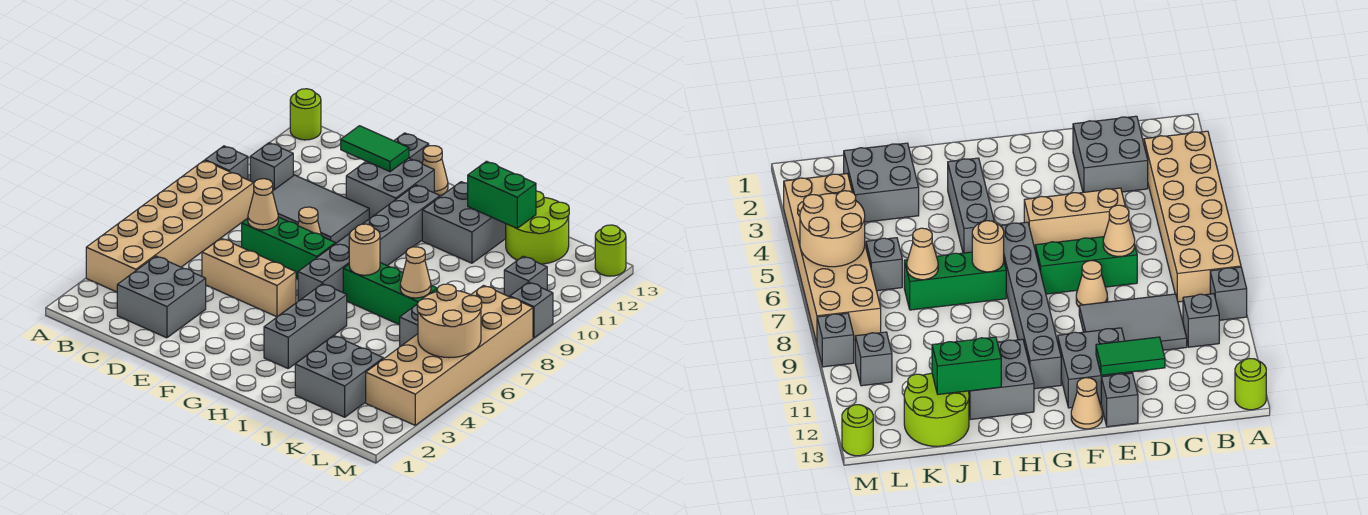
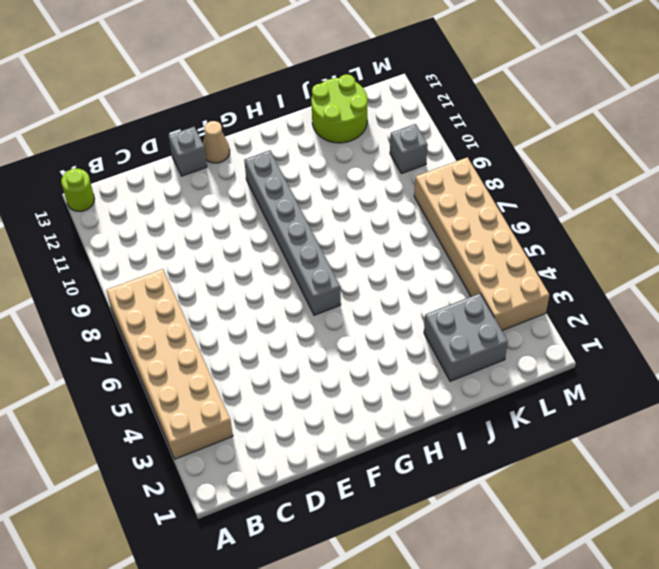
none -> grey 1x1 brick [205,146,248,180]
none -> grey 1x1 brick [250,143,293,190]
none -> grey 2x2 brick [117,256,206,338]

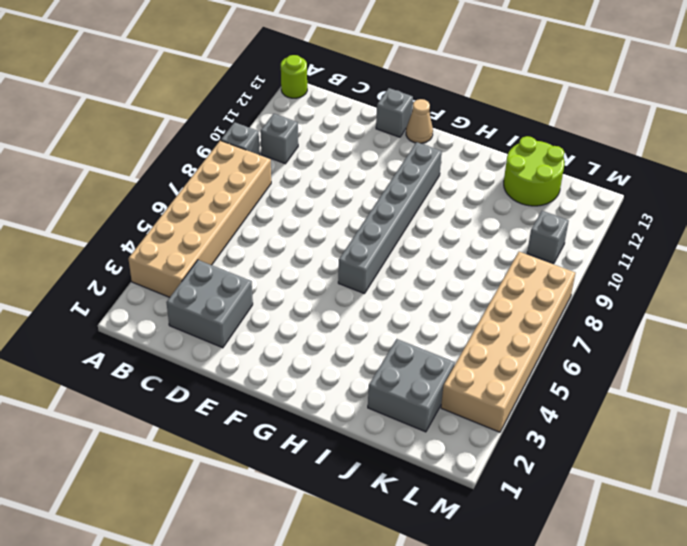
none -> grey 2x3 tile [272,175,369,244]
none -> tan 1x3 brick [202,238,296,317]
none -> green 1x3 brick [242,217,335,279]

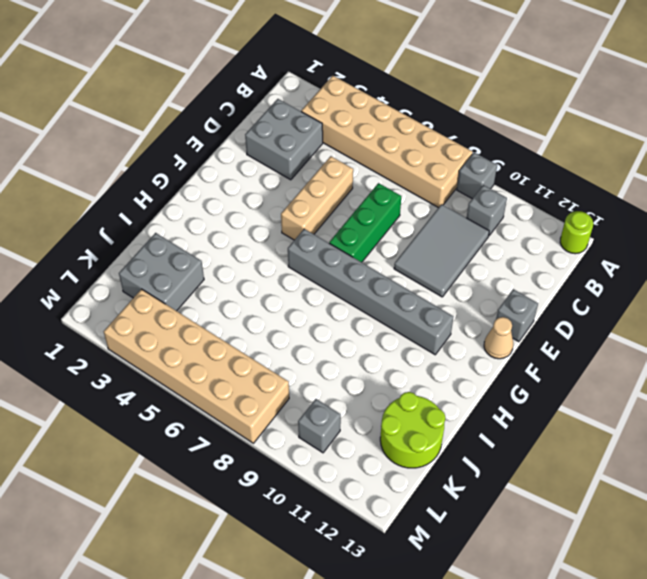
none -> tan 1x1 cone [298,207,321,235]
none -> grey 2x2 brick [346,158,434,218]
none -> grey 1x3 brick [264,284,347,368]

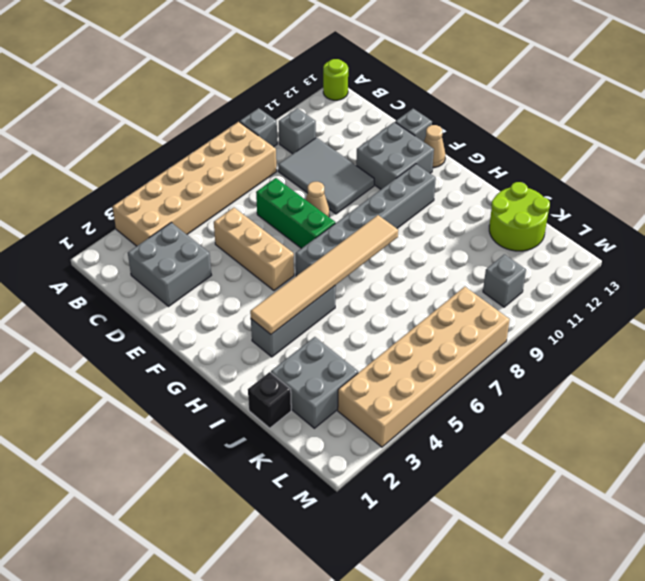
tan 1x6 tile [250,215,398,334] -> tan 1x1 round brick [349,224,380,275]
black 1x1 brick [248,372,291,428] -> none
none -> green 1x3 brick [343,263,437,325]
none -> grey 2x2 brick [422,182,506,263]
none -> grey 1x1 brick [400,305,418,347]

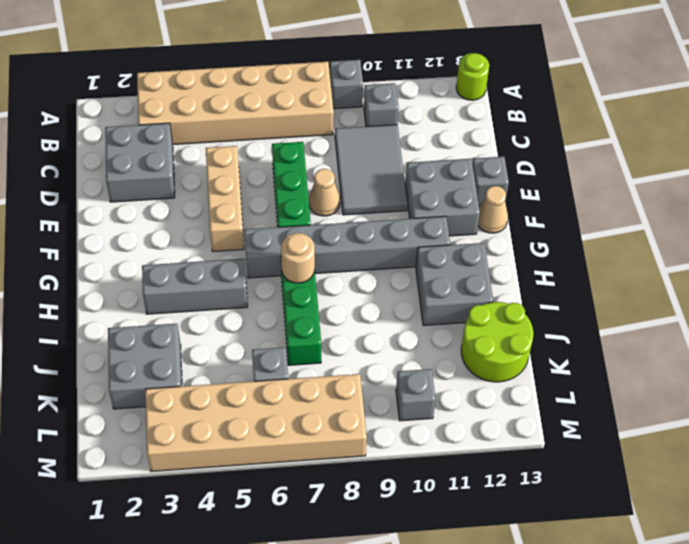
none -> grey 1x1 brick [510,282,553,338]
none -> lime 1x1 round brick [595,225,626,276]
none -> tan 1x1 cone [248,179,278,230]

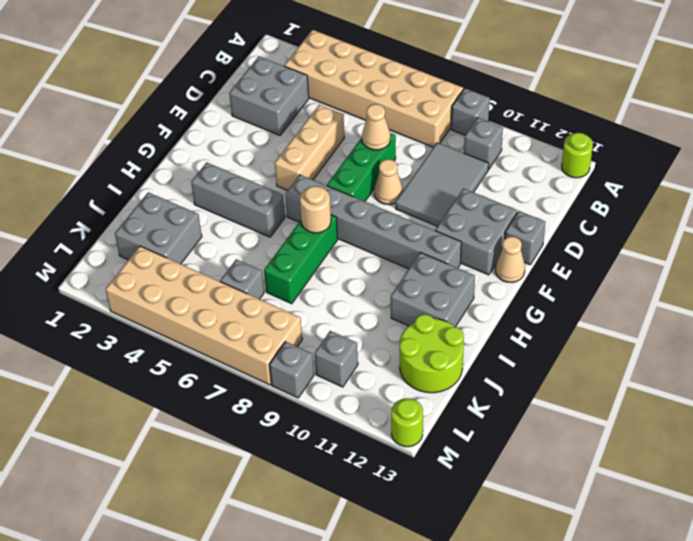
none -> green 1x2 tile [341,126,409,172]
none -> green 1x2 brick [468,161,536,228]
none -> tan 1x1 cone [400,247,431,298]

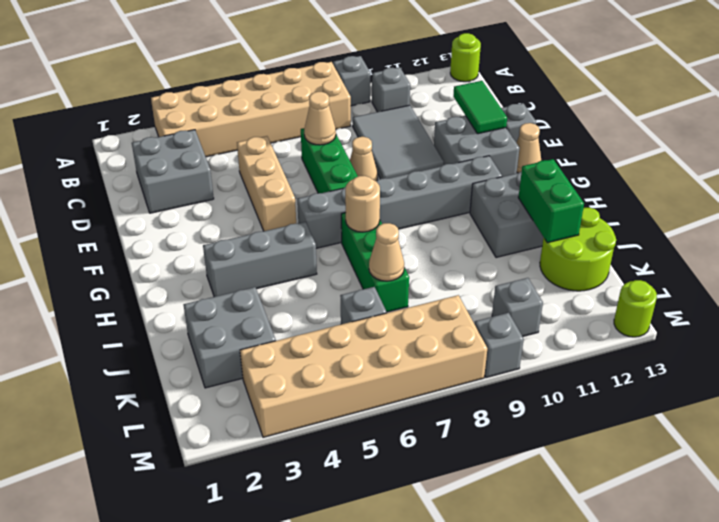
none -> tan 2x2 round brick [417,284,482,358]

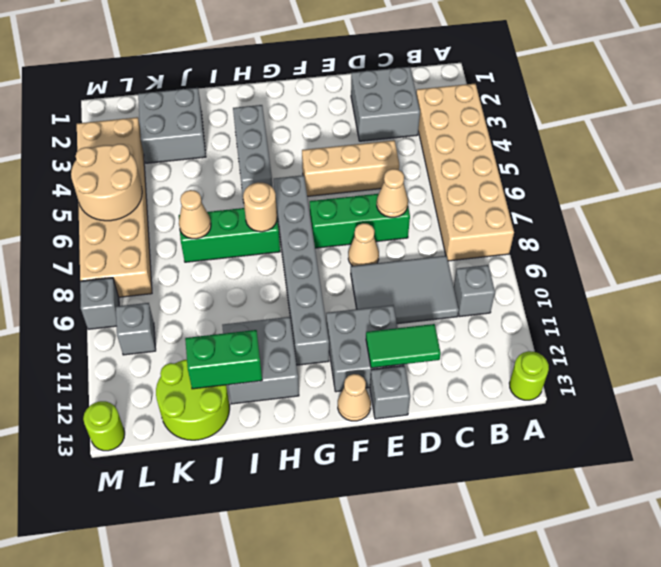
none -> grey 1x1 brick [205,146,248,180]
none -> grey 1x1 brick [400,305,418,347]

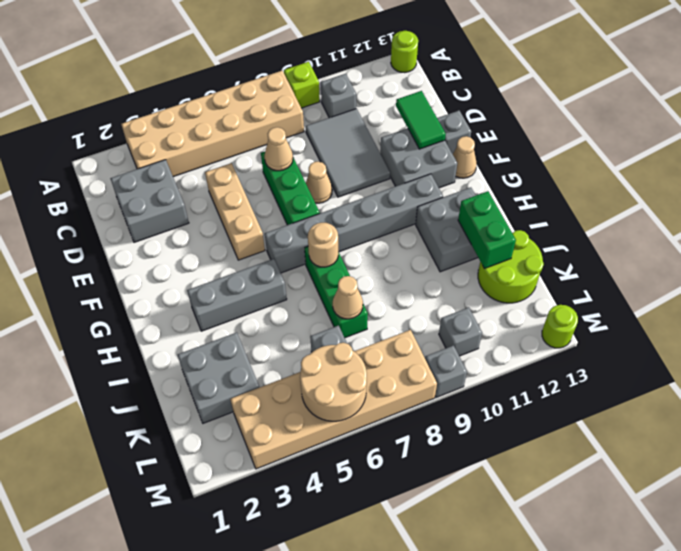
lime 1x1 brick [284,62,320,108] -> grey 1x1 brick [205,146,248,180]

